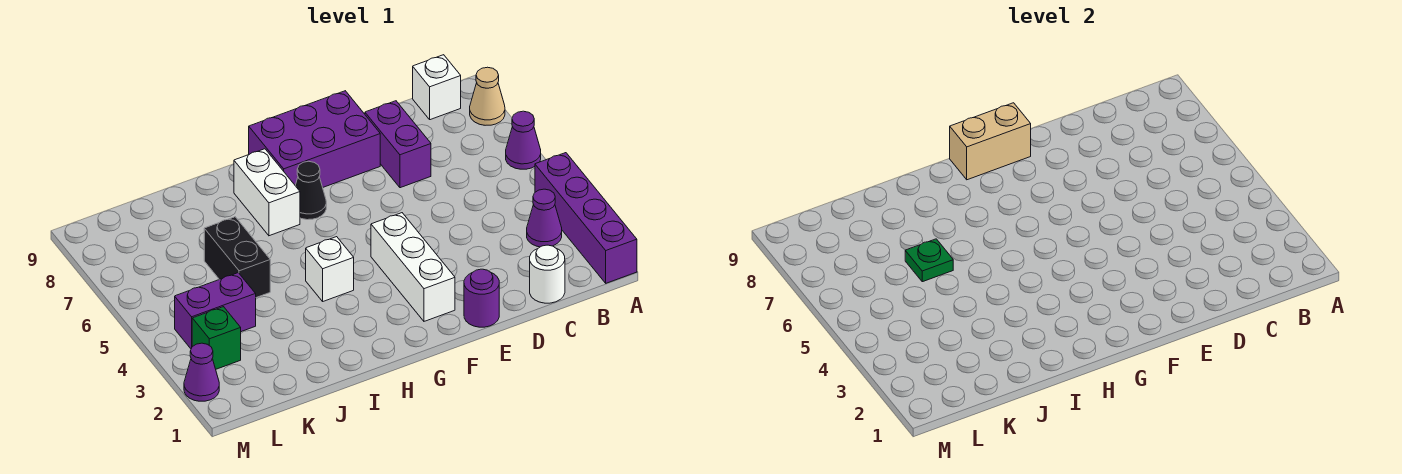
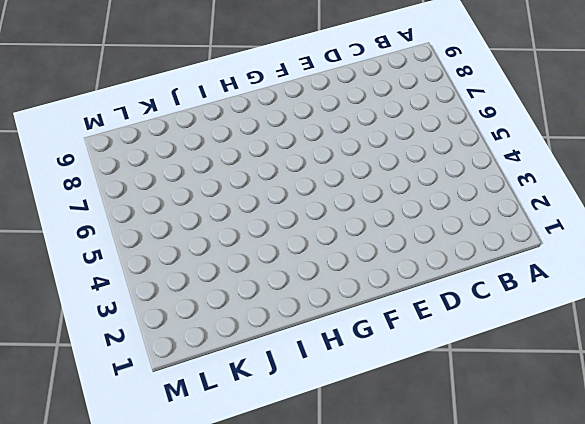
none -> purple 1x4 brick [535,153,637,283]
none -> purple 1x1 cone [506,111,541,169]
none -> tan 1x1 cone [470,67,505,125]

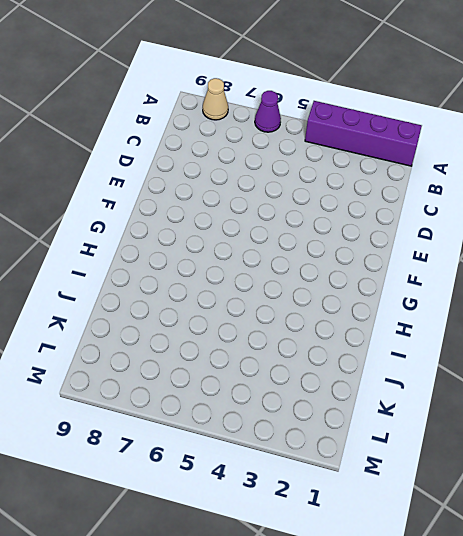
none -> purple 1x1 cone [527,189,562,247]
none -> white 1x1 brick [413,55,461,120]
none -> white 1x1 round brick [530,245,565,303]

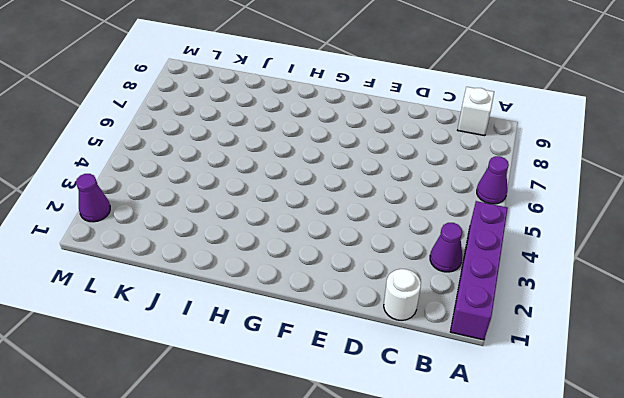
none -> tan 1x1 cone [470,67,505,125]
none -> purple 1x2 brick [365,101,431,188]
none -> purple 1x1 round brick [464,269,499,327]

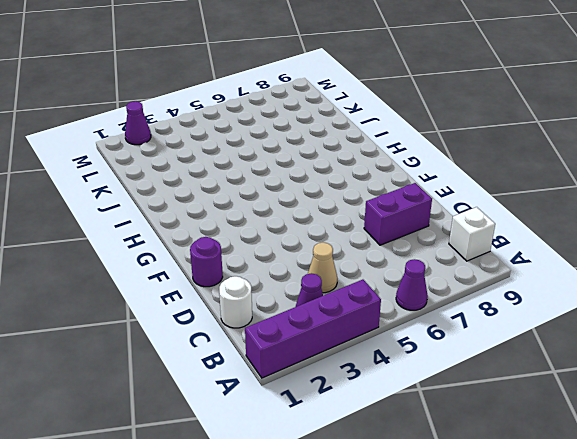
tan 1x1 cone [308,243,337,293] -> tan 1x1 cone moved to [470,67,505,125]
none -> purple 2x3 brick [249,91,380,187]
none -> white 1x3 brick [371,213,455,321]
none -> black 1x1 cone [295,161,326,220]

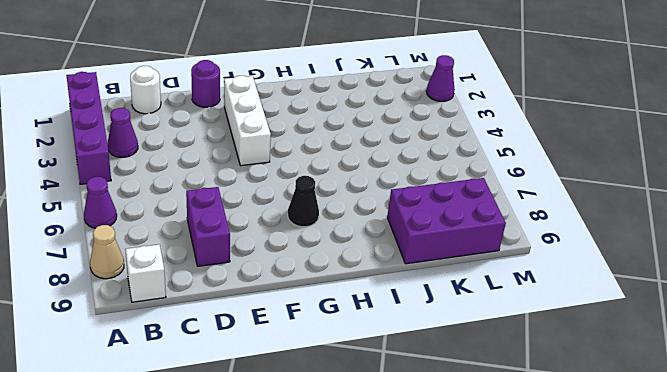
purple 2x3 brick [387,178,506,264] -> purple 2x3 brick moved to [249,91,380,187]
none -> white 1x1 brick [306,237,354,301]
none -> white 1x2 brick [234,149,300,236]
none -> black 1x2 brick [204,217,270,298]

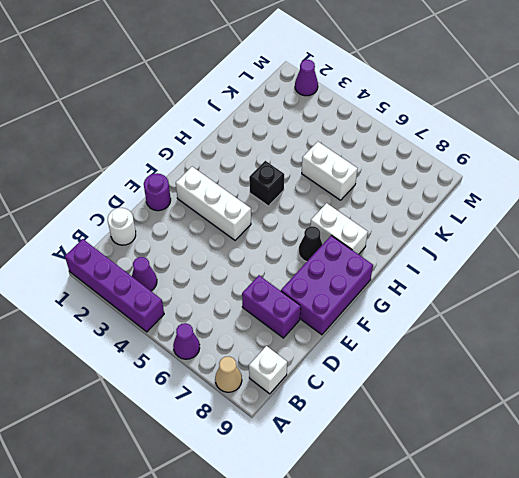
black 1x1 brick [249,161,284,206] -> white 1x1 brick [306,237,354,301]
white 1x2 brick [302,142,358,200] -> black 1x2 brick [204,217,270,298]
none -> purple 1x2 brick [175,273,256,349]
none -> green 1x1 brick [192,307,241,369]
none -> tan 1x2 brick [950,103,1031,180]

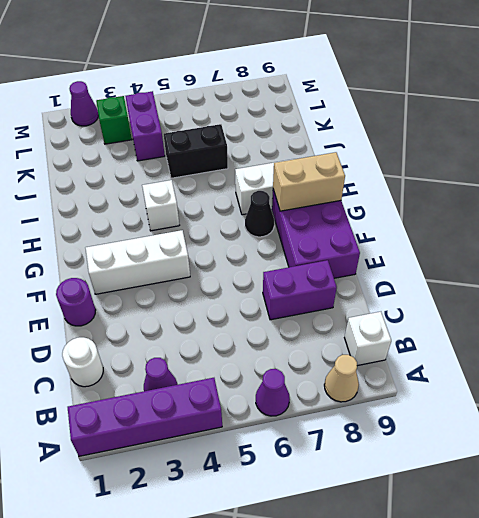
tan 1x2 brick [273,152,345,211] -> tan 1x2 brick turned to [950,103,1031,180]
none -> green 1x1 plate [905,239,953,282]

